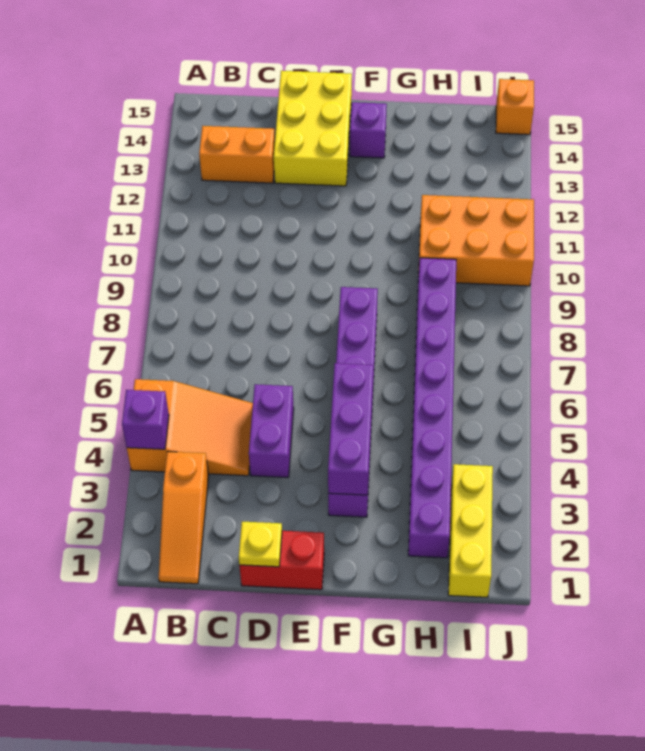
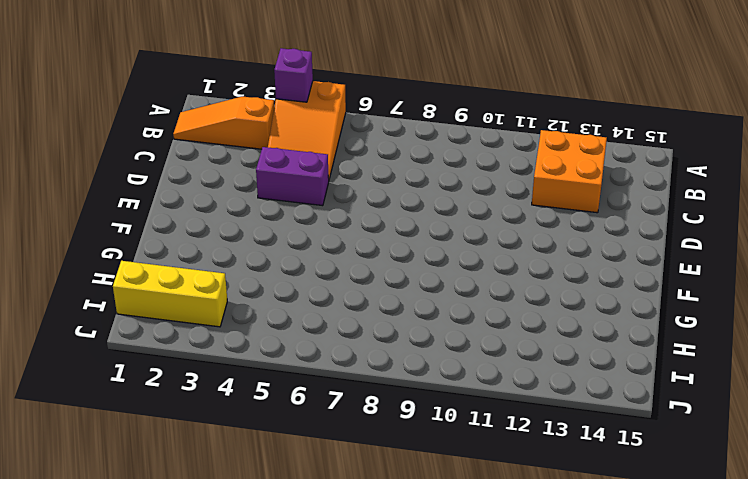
orange 2x2 brick [532,130,607,213] -> orange 1x2 brick [199,126,275,183]
none -> red 1x2 brick [239,531,324,590]
none -> yellow 2x3 brick [274,71,352,186]
none -> purple 1x6 brick [328,287,378,517]

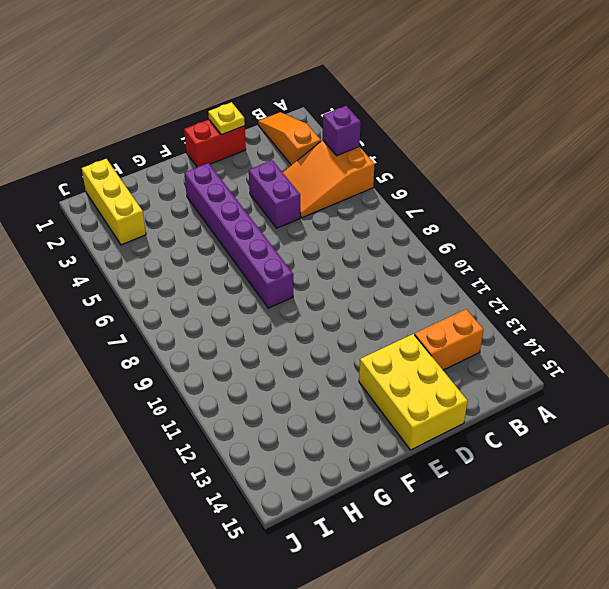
none -> purple 1x1 brick [350,102,387,158]
none -> purple 1x8 brick [408,258,456,558]
none -> orange 2x3 brick [418,195,534,286]

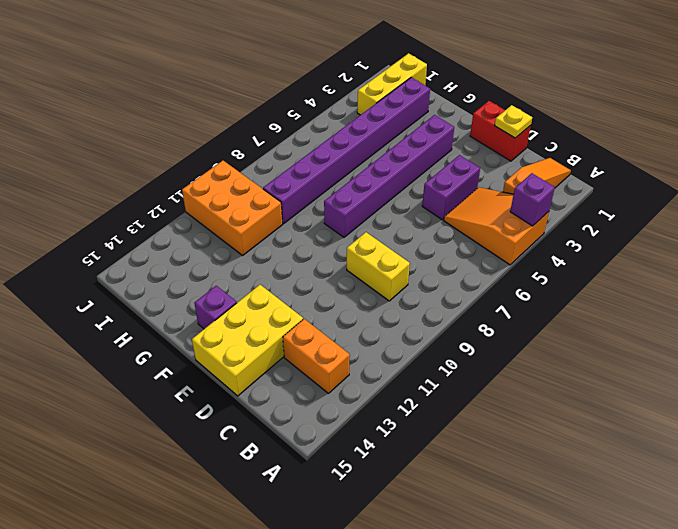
yellow 1x2 brick [347,232,410,301] -> none
none -> orange 1x1 brick [496,79,534,135]
none -> purple 1x3 brick [328,363,373,495]

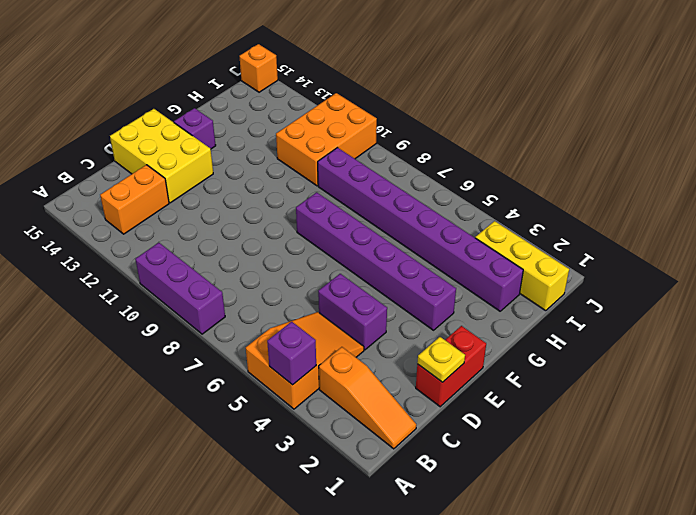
purple 1x3 brick [135,243,225,334] -> purple 1x3 brick moved to [328,363,373,495]

